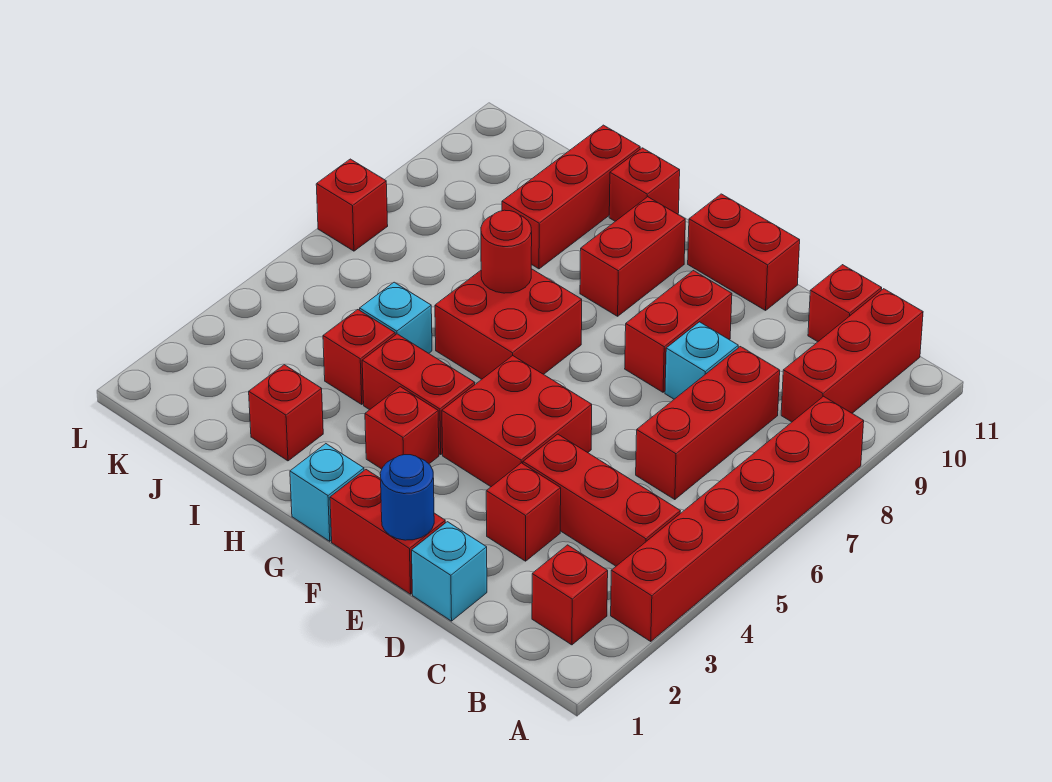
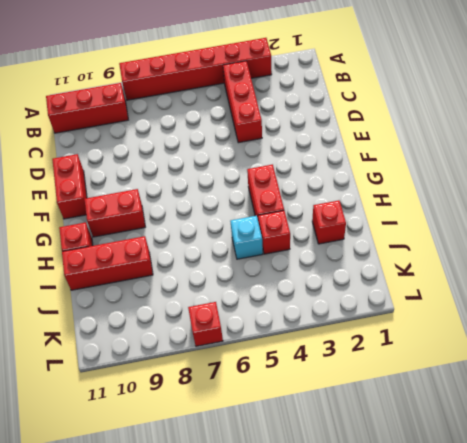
none -> red 1x1 brick [532,545,608,645]
none -> red 1x3 brick [636,347,780,500]
none -> red 1x1 brick [808,265,882,342]

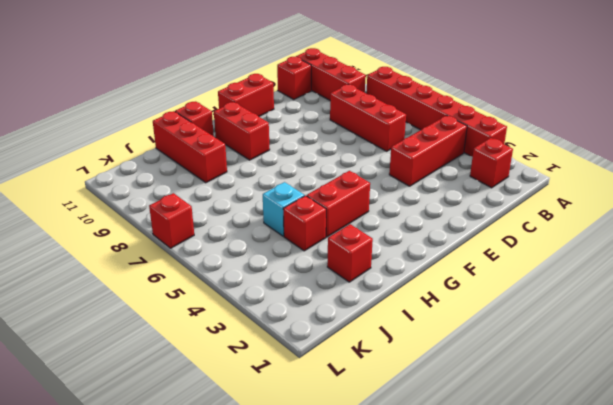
none -> cyan 1x1 brick [412,522,487,621]
none -> red 1x1 brick [486,463,561,561]
none -> cyan 1x1 brick [665,322,738,399]

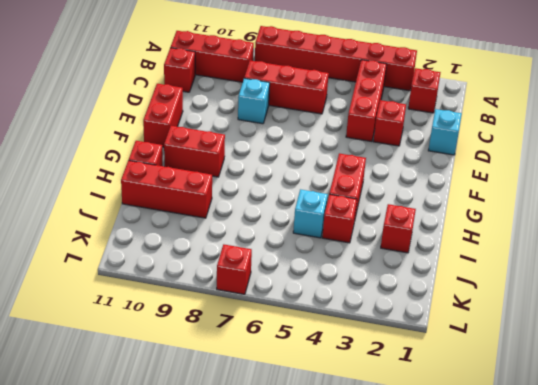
none -> red 1x2 brick [330,470,445,594]
none -> red 2x2 brick [442,356,592,487]
none -> red 1x2 brick [625,271,732,392]

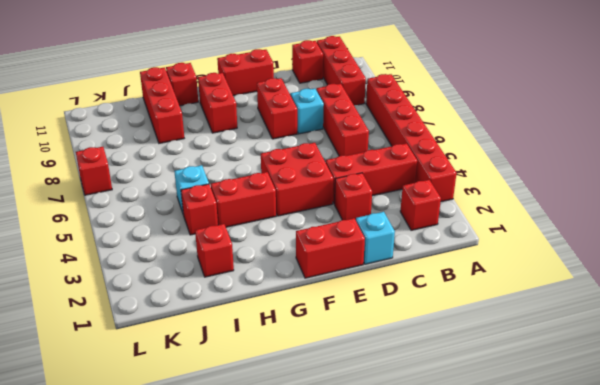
none -> cyan 1x1 brick [290,444,364,541]
none -> red 1x1 brick [365,387,439,469]
none -> red 2x2 brick [435,269,582,379]

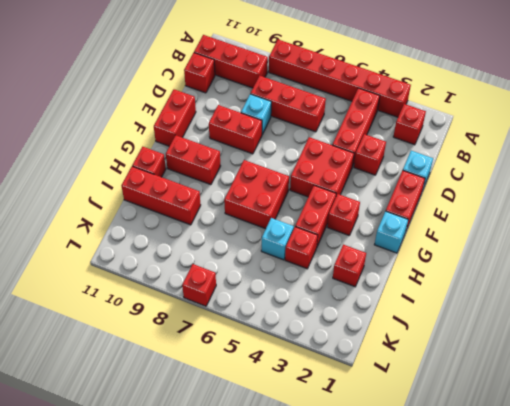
none -> blue 1x1 round brick [380,455,434,540]
none -> red 1x1 round brick [481,210,532,293]

